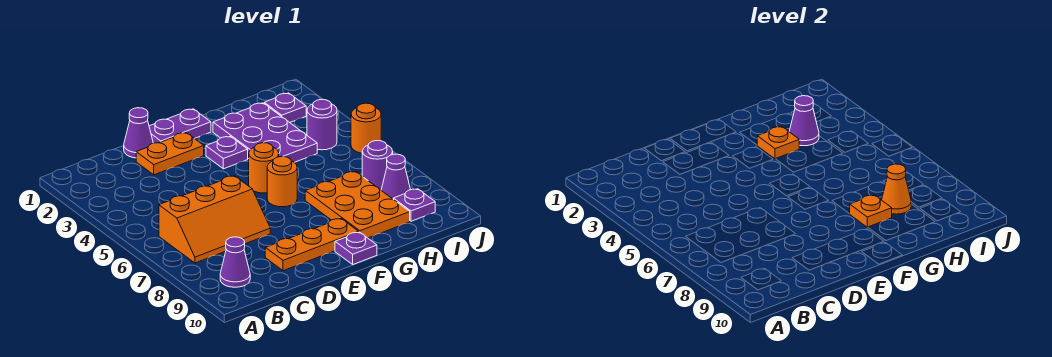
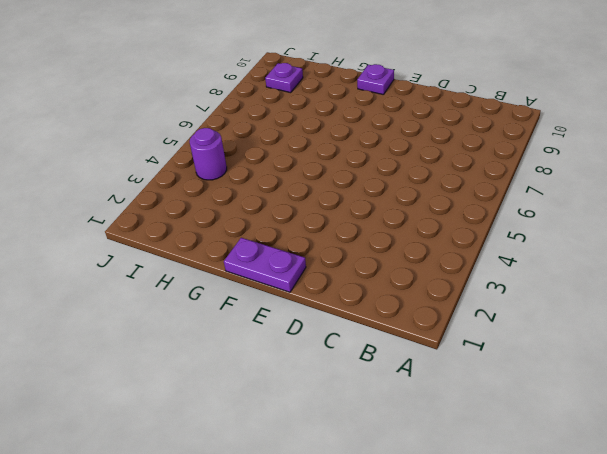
none -> orange 2x3 slope [159,176,270,263]
none -> purple 1x1 cone [220,237,250,287]
none -> purple 1x1 cone [124,108,153,158]

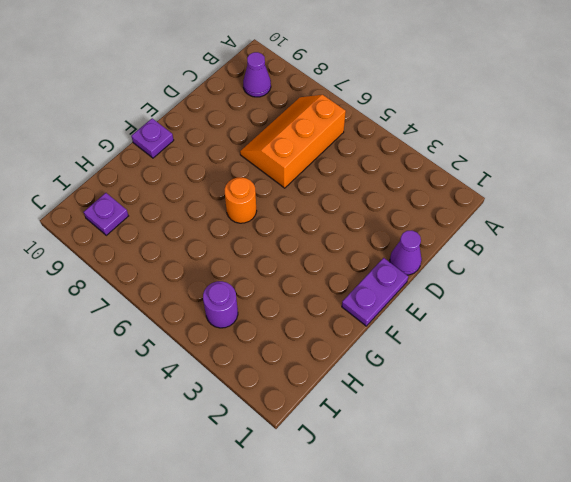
none -> orange 1x2 plate [136,133,204,175]
none -> orange 1x3 plate [265,219,358,271]
none -> purple 1x1 plate [206,136,248,169]

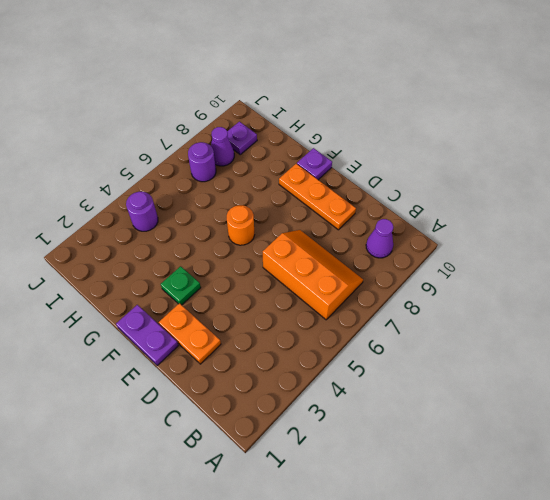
green 1x1 plate [161,266,201,305] -> purple 1x1 plate [206,136,248,169]
none -> purple 1x1 cone [124,108,153,158]
none -> orange 1x1 round brick [249,143,279,193]
none -> purple 2x3 plate [213,103,317,162]

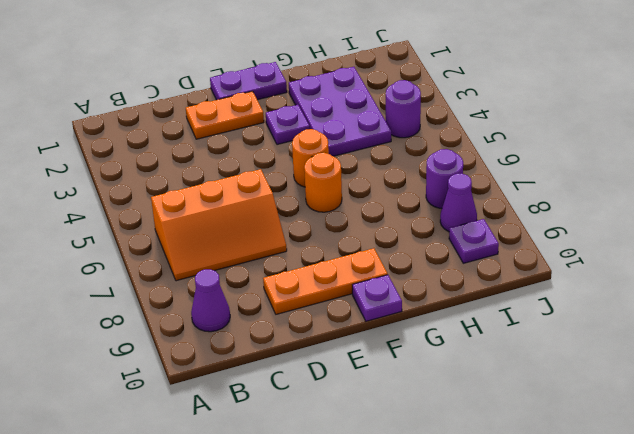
none -> purple 1x1 cone [124,108,153,158]
none -> orange 2x3 plate [305,171,410,238]
none -> purple 1x1 plate [264,93,306,122]

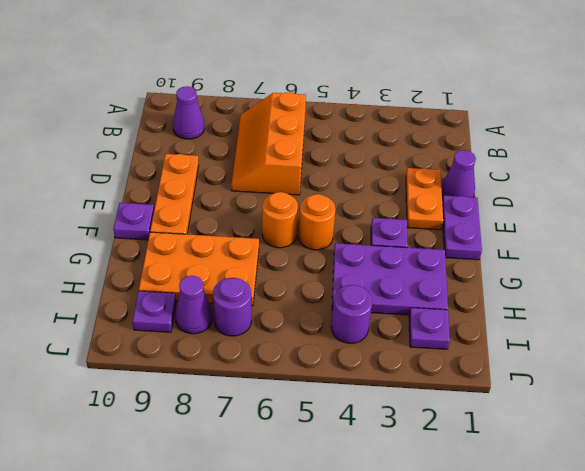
none -> orange 1x1 round brick [351,103,381,153]
none -> orange 1x1 plate [757,126,799,159]
none -> orange 1x1 plate [850,195,892,227]

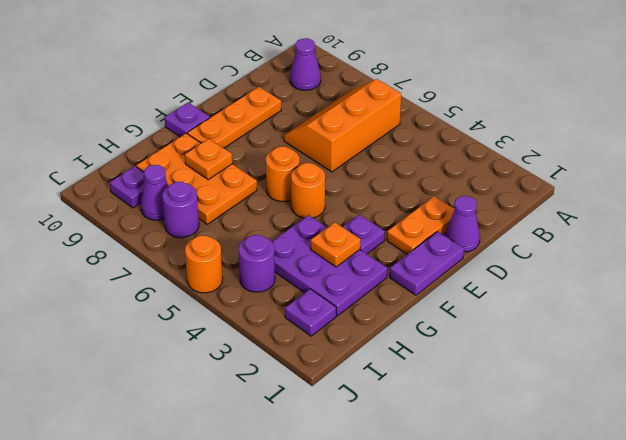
none -> purple 1x1 cone [789,96,819,146]
none -> orange 1x1 cone [882,164,911,214]

